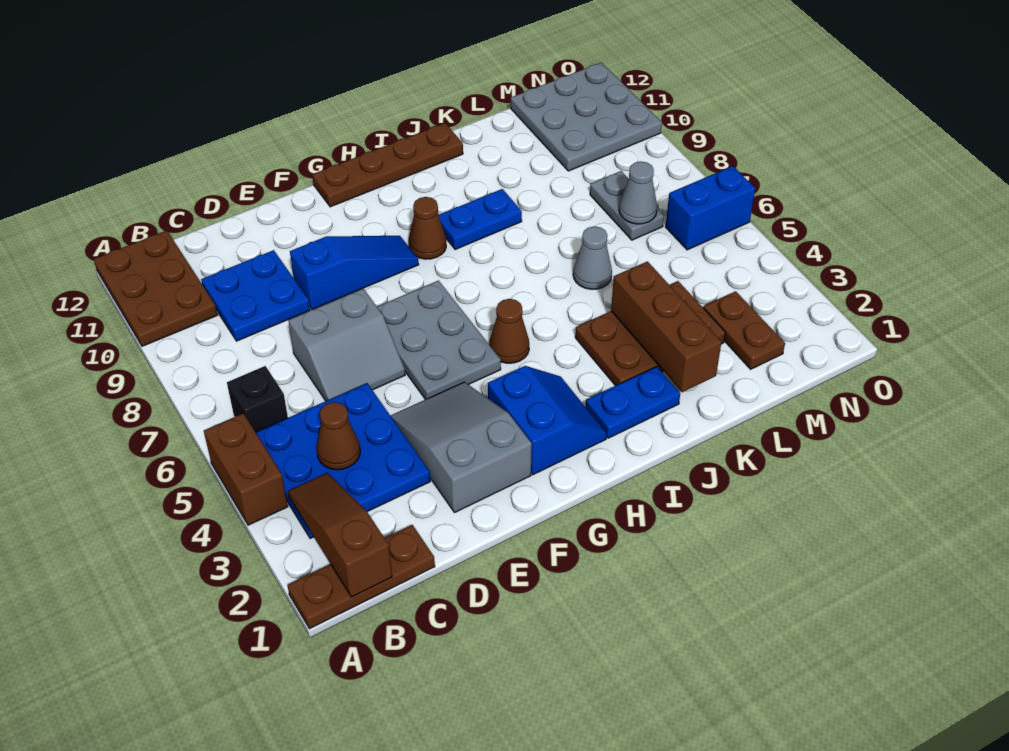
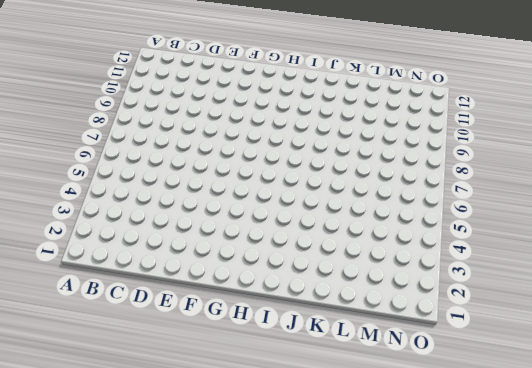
none -> brown 1x3 plate [288,525,435,629]
none -> brown 1x2 brick [204,413,288,525]
none -> brown 2x3 plate [94,231,217,346]

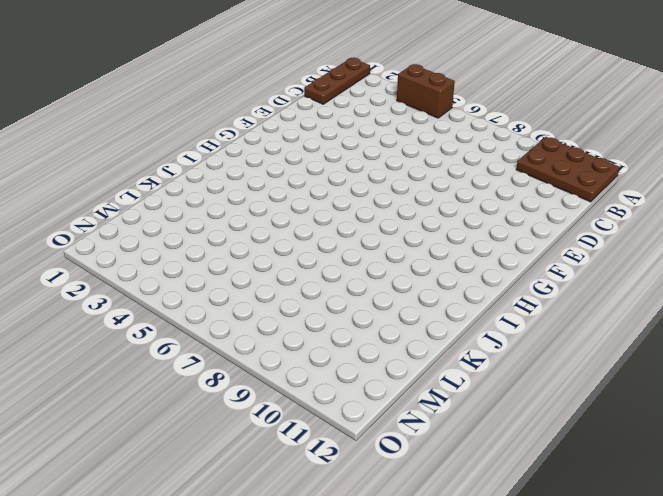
none -> blue 3x3 plate [256,383,430,539]
none -> black 1x1 brick [227,366,288,432]
none -> blue 2x2 plate [201,250,310,341]

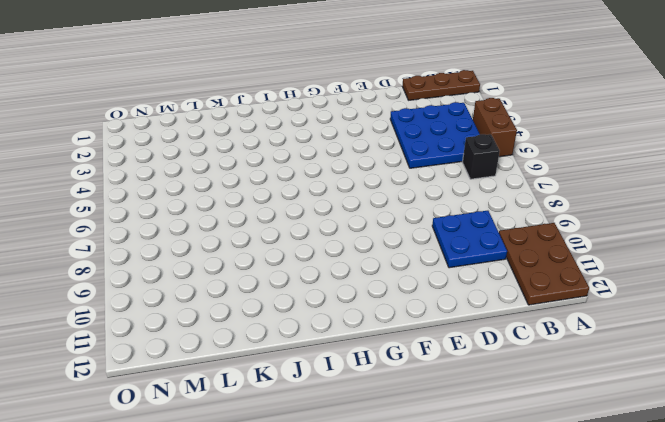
none -> grey 2x2 slope [288,289,405,401]
none -> grey 2x3 slope [390,382,532,513]
none -> blue 1x3 slope [290,236,419,310]

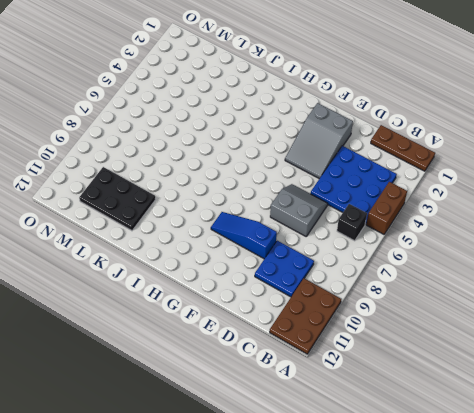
black 2x3 plate [79,167,156,231] -> grey 3x3 plate [511,62,662,171]
none -> grey 2x3 plate [377,281,501,400]
none -> blue 2x2 slope [488,366,607,475]
none -> brown 1x4 plate [312,123,463,207]

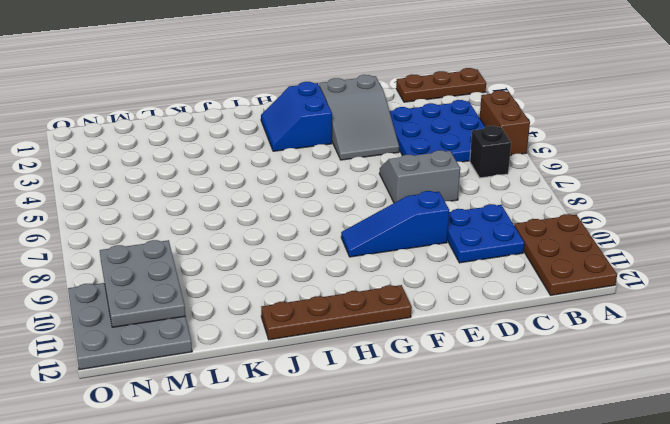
grey 2x3 plate [100,240,185,327] -> grey 2x3 plate moved to [377,281,501,400]
none -> brown 1x1 cone [489,299,529,363]
none -> brown 1x1 cone [409,197,446,259]
none -> blue 1x2 plate [586,366,680,438]

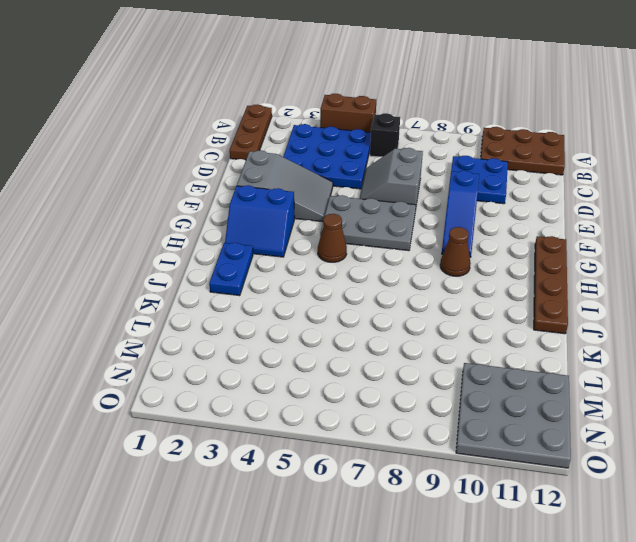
none -> blue 1x2 plate [439,189,522,250]
none -> brown 2x3 plate [575,281,725,386]
none -> grey 1x1 cone [573,226,612,289]

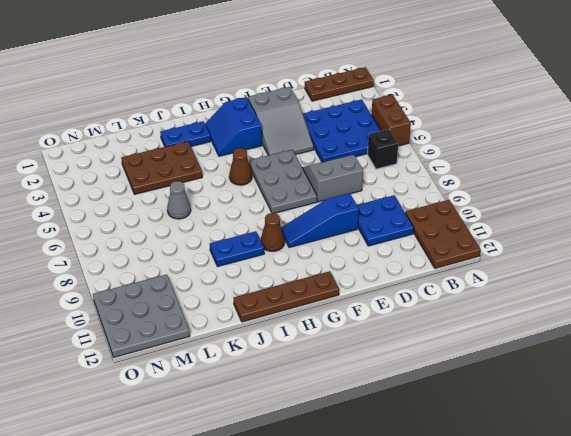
none -> brown 1x2 plate [703,291,785,369]
none -> grey 1x2 plate [590,171,664,240]
none -> blue 1x2 brick [666,166,755,250]

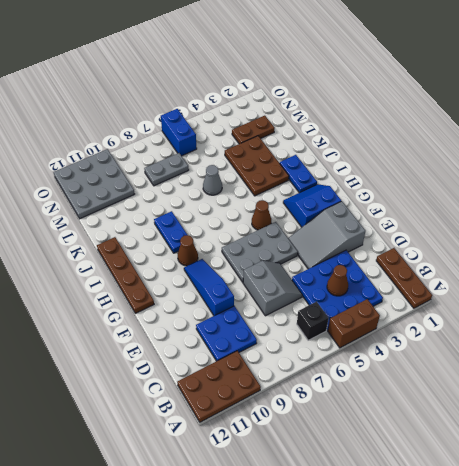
none -> brown 1x3 slope [288,473,392,597]
none -> brown 1x3 brick [611,261,721,392]
none -> grey 1x1 cone [619,162,657,224]

